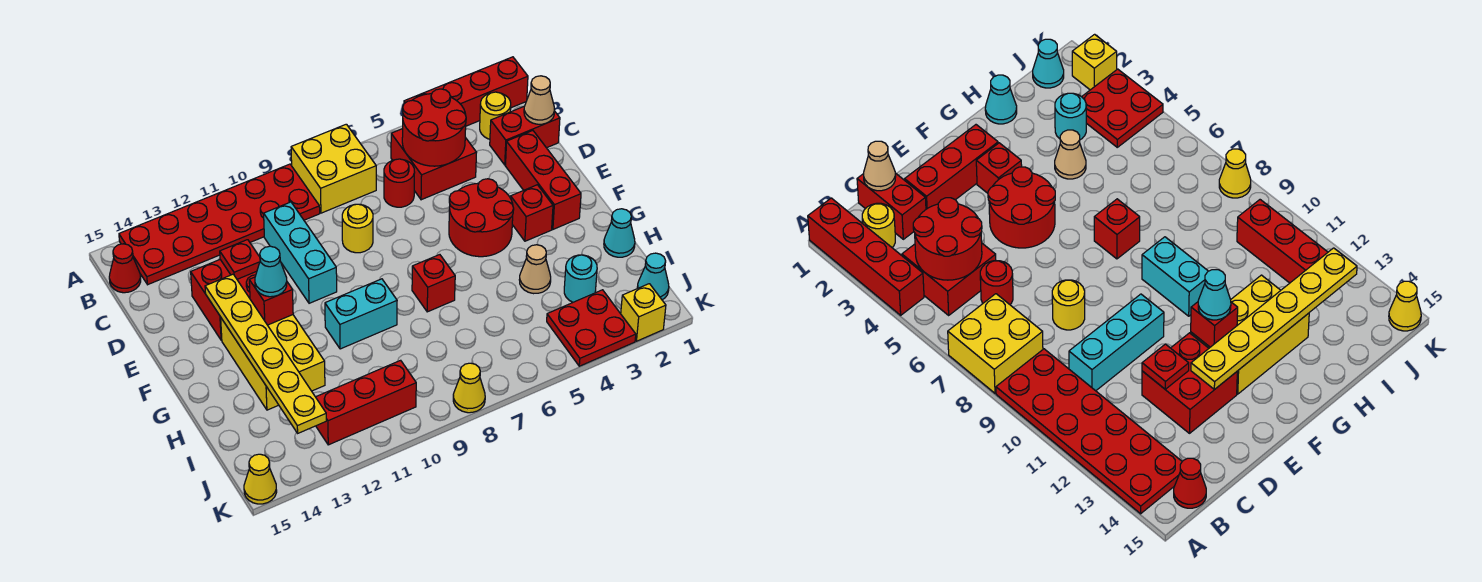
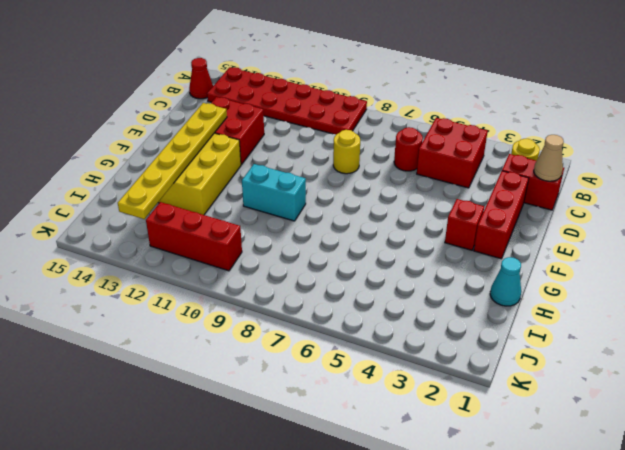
none -> red 1x4 brick [404,57,528,126]
none -> yellow 2x2 brick [291,124,376,213]
none -> cyan 1x3 brick [264,202,337,303]
none -> red 2x2 round brick [449,179,514,257]

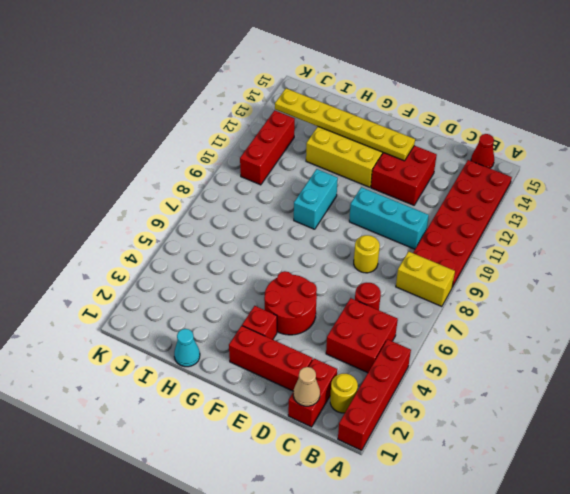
yellow 1x2 brick [396,252,455,307] -> yellow 2x2 brick [291,124,376,213]
none -> red 1x1 brick [412,255,455,312]
none -> tan 1x1 cone [519,245,551,294]
none -> cyan 1x1 round brick [564,255,597,302]
none -> cyan 1x1 cone [637,253,669,300]

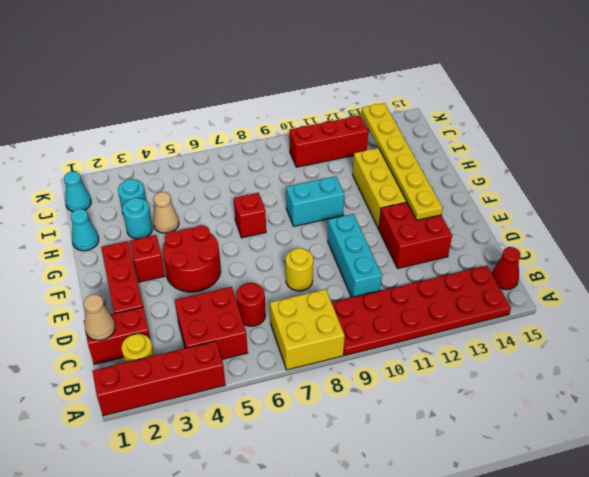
cyan 1x1 round brick [122,198,153,239] -> none
none -> red 2x2 plate [547,290,636,366]
none -> yellow 1x1 brick [621,284,666,341]
none -> yellow 1x1 cone [453,363,485,413]
none -> yellow 1x1 cone [244,454,277,504]

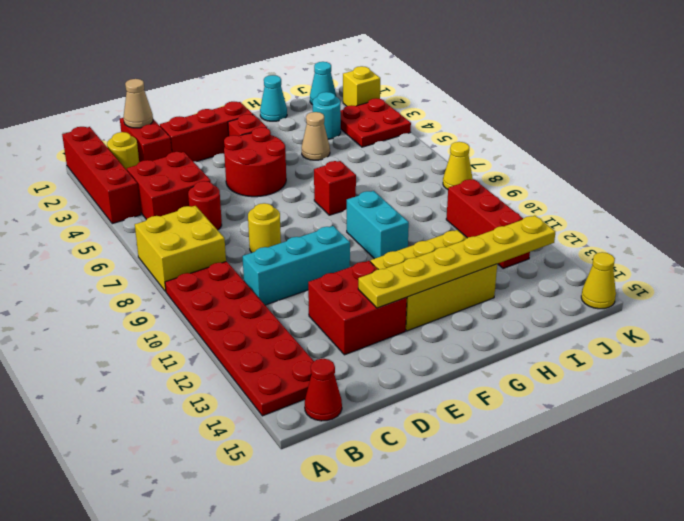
none -> red 2x2 round brick [402,89,466,166]
none -> red 1x1 plate [220,240,260,279]
none -> red 1x1 brick [249,277,293,325]
none -> cyan 1x1 cone [255,246,287,297]

